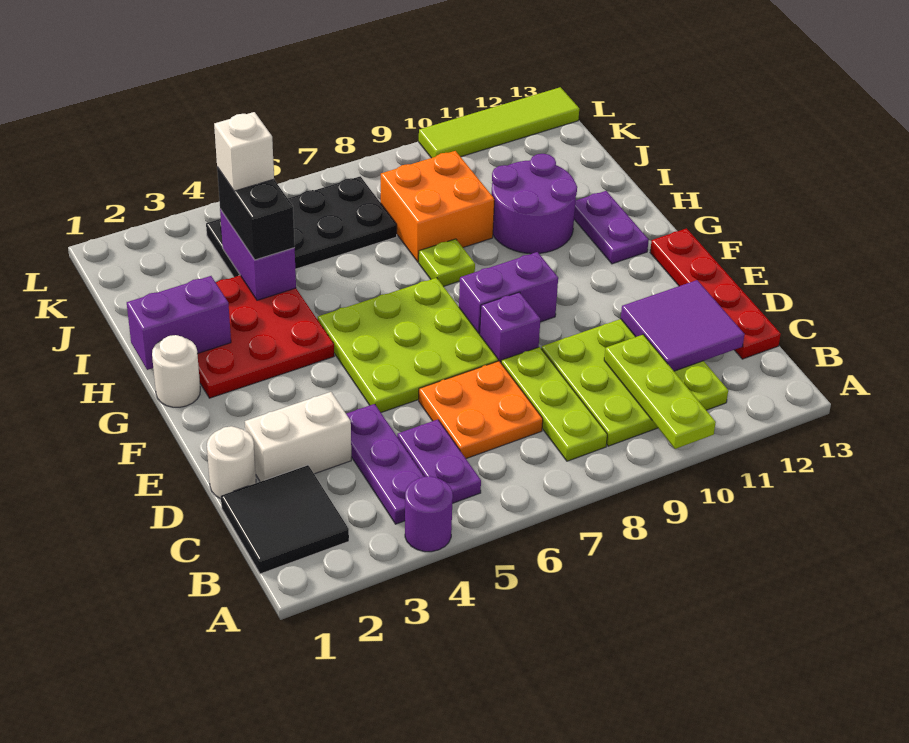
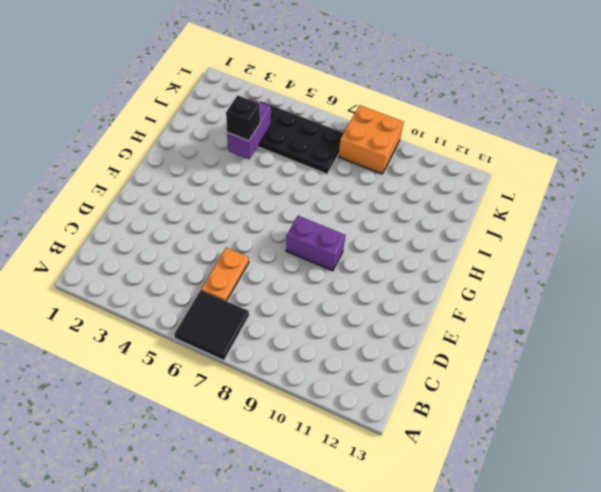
black 2x2 tile [174,290,249,360] -> black 2x2 tile moved to [221,465,349,574]
orange 1x2 plate [201,248,249,301] -> orange 2x2 plate [419,361,543,459]
black 1x1 brick [226,95,260,141] -> black 1x2 brick [217,167,295,260]
orange 2x2 brick [338,105,404,174] -> orange 2x2 brick moved to [381,151,494,262]
none -> purple 1x1 round brick [405,476,453,552]
none -> purple 1x3 plate [346,404,424,524]
none -> purple 1x2 plate [397,419,481,503]

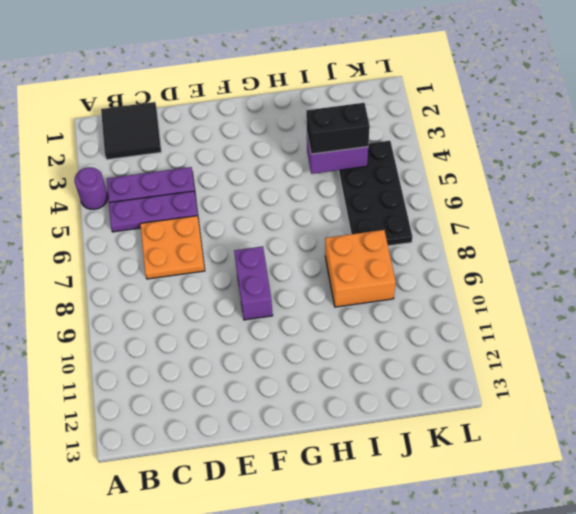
purple 1x3 plate [109,191,198,232] -> purple 1x2 plate [397,419,481,503]
none -> lime 1x3 plate [501,347,607,461]
none -> lime 3x3 plate [541,319,728,446]
none -> red 1x4 plate [650,228,781,359]

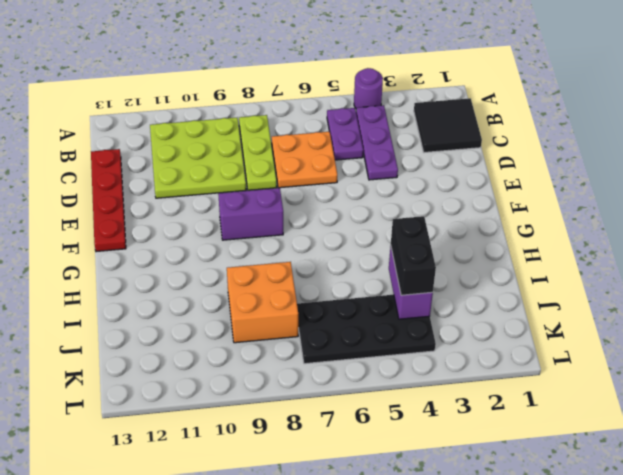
none -> white 1x1 round brick [207,426,256,499]
none -> white 1x2 brick [245,392,351,482]
none -> lime 3x3 plate [318,278,498,412]

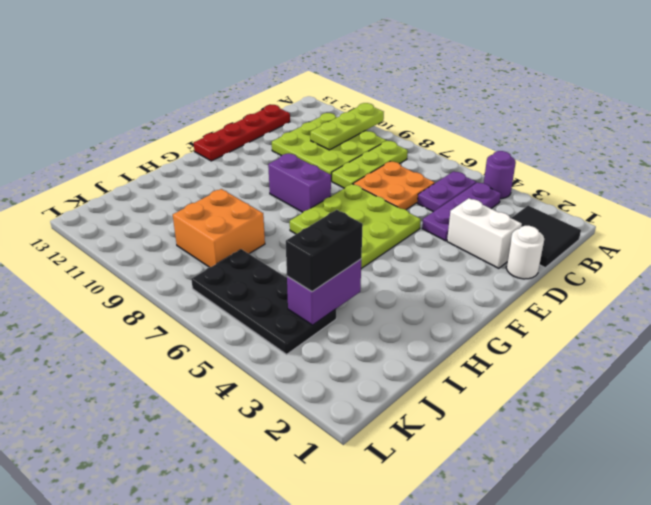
none -> purple 1x1 brick [480,292,540,362]
none -> white 1x1 round brick [152,335,200,407]
none -> red 3x3 plate [197,275,334,398]

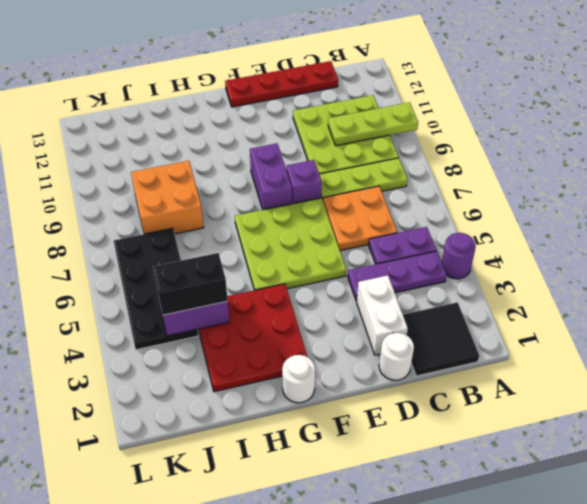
none -> purple 1x2 plate [574,191,649,264]
none -> lime 1x1 plate [419,239,475,286]
none -> purple 2x2 round brick [492,154,577,254]

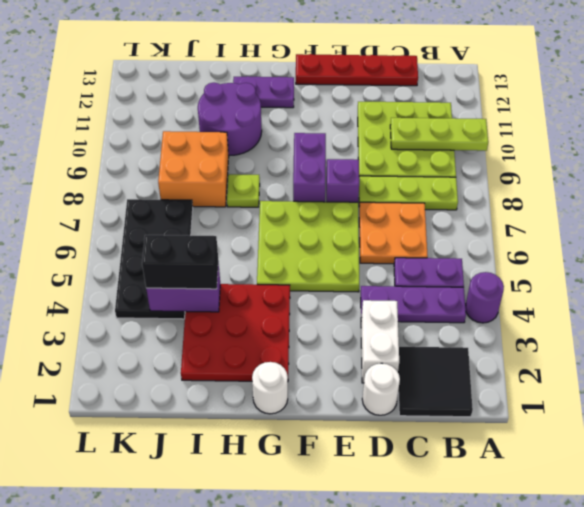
none -> lime 1x4 tile [419,87,579,158]
none -> purple 2x2 tile [621,280,745,371]
none -> purple 1x2 brick [127,276,231,370]

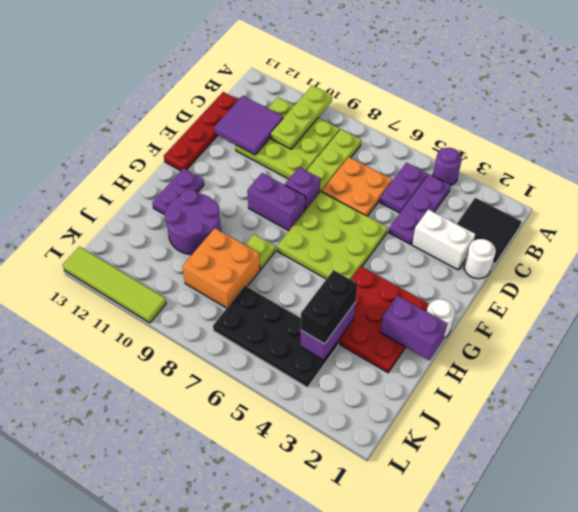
none -> white 1x1 brick [214,112,274,191]

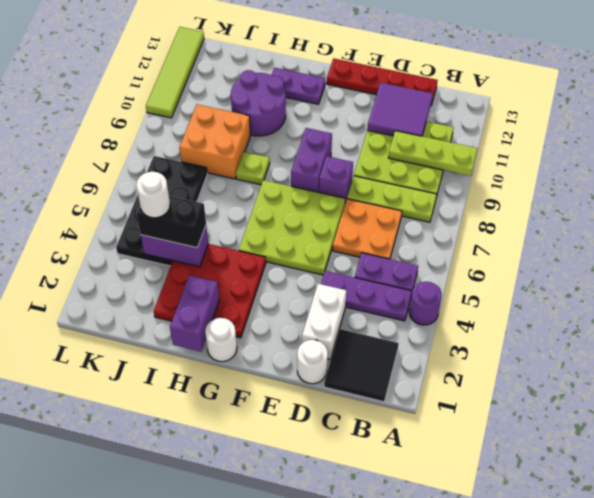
white 1x1 round brick [136,172,170,218] -> white 1x1 brick [214,112,274,191]

